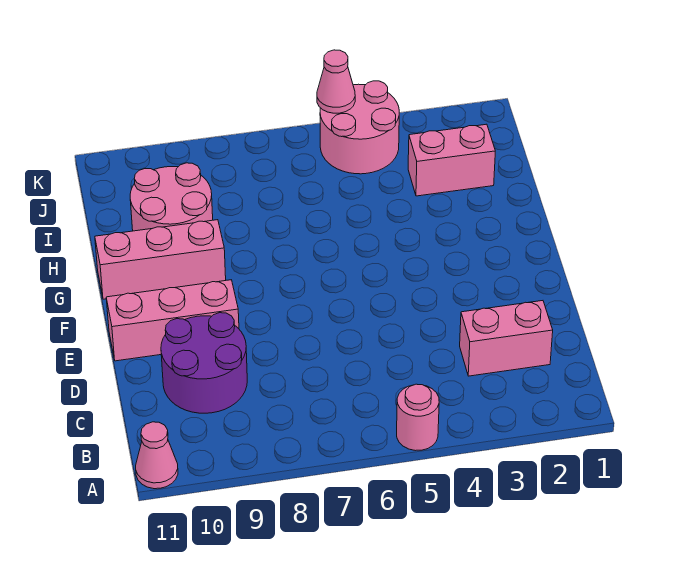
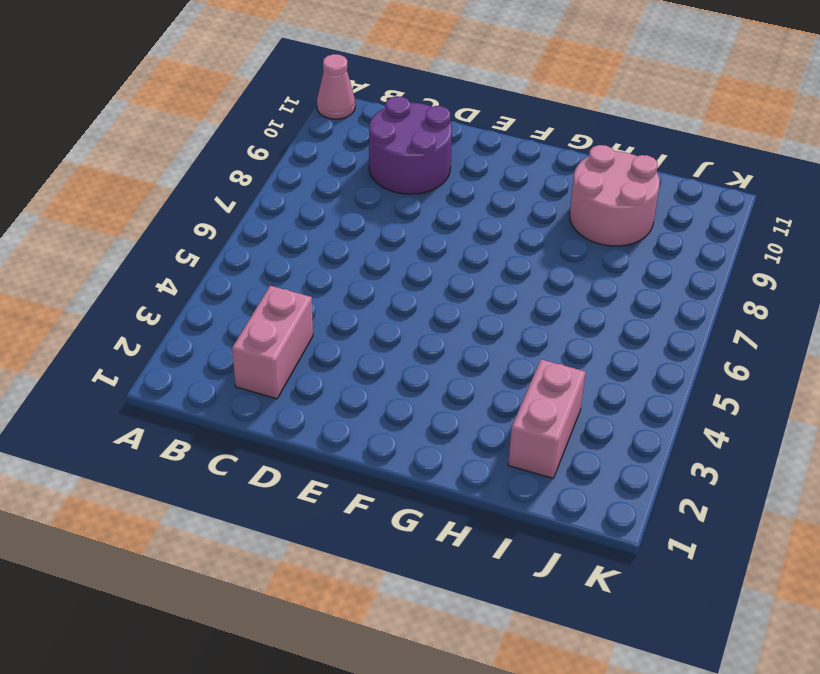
none -> pink 1x1 round brick [397,384,439,451]
none -> pink 1x3 brick [106,280,239,361]

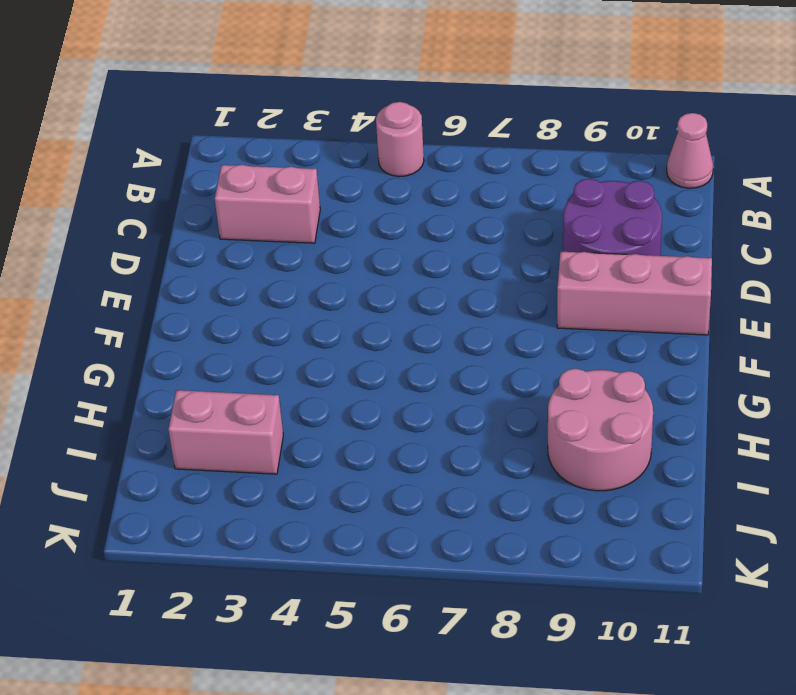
none -> pink 1x3 brick [95,220,226,299]
none -> pink 2x2 round brick [320,81,399,174]

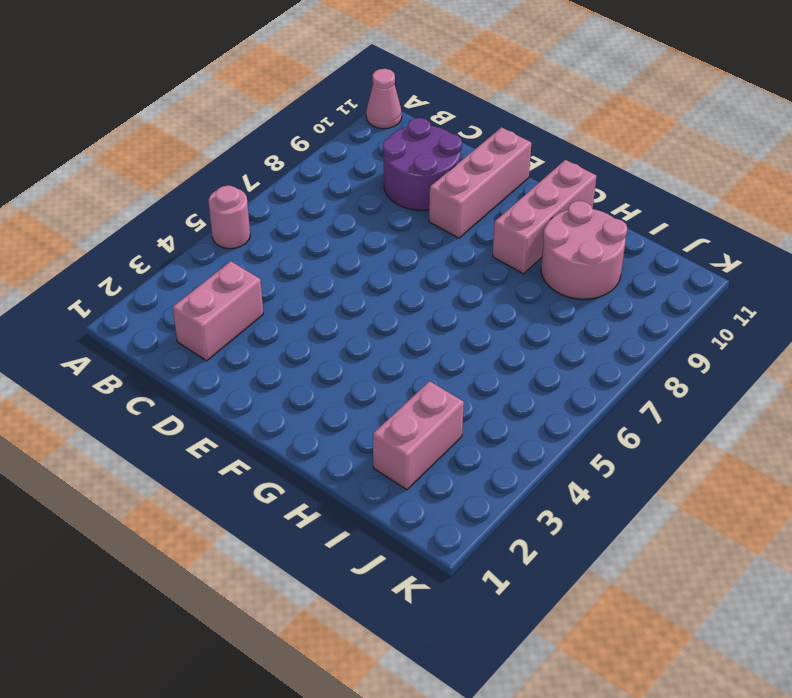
none -> pink 2x2 round brick [320,81,399,174]
none -> pink 1x1 cone [317,50,355,113]

